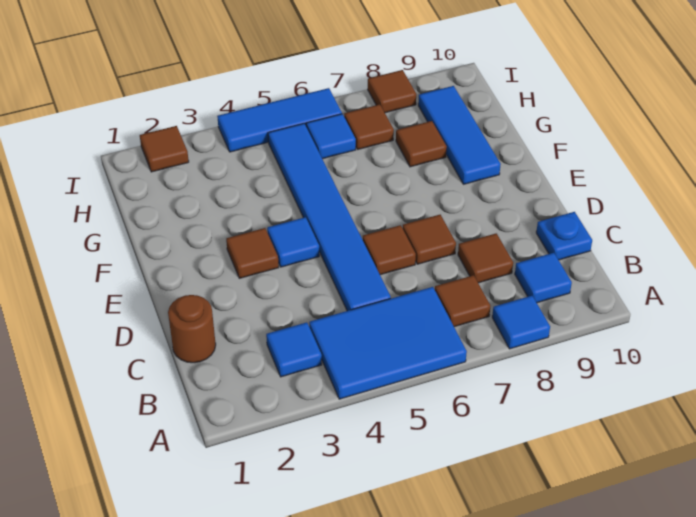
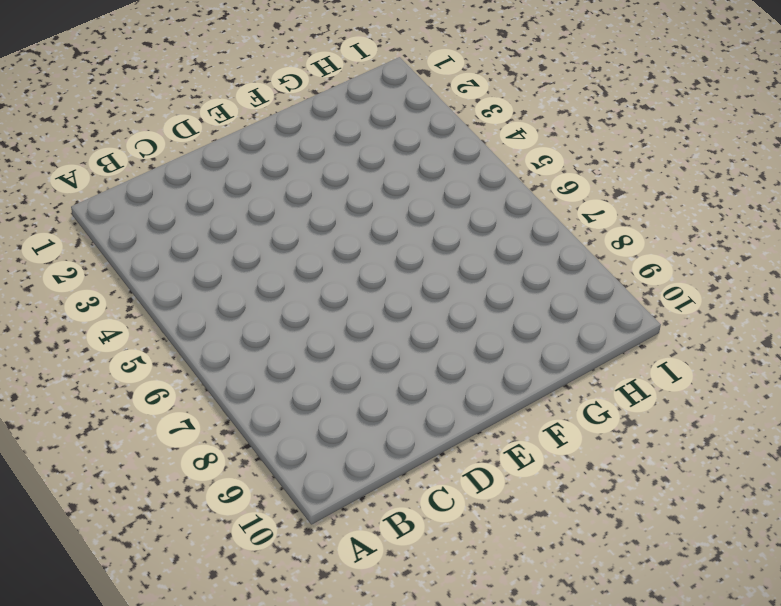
none -> blue 2x3 tile [309,287,467,399]
none -> blue 1x1 tile [492,296,550,349]
none -> blue 1x1 tile [266,322,322,377]

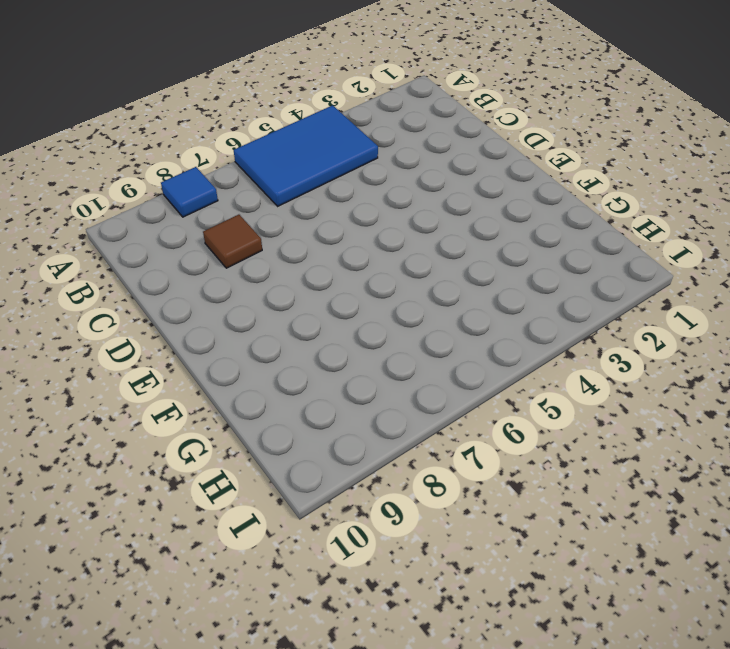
none -> blue 1x1 tile [266,322,322,377]
none -> brown 1x1 tile [435,275,490,327]
none -> blue 1x1 tile [515,253,572,303]

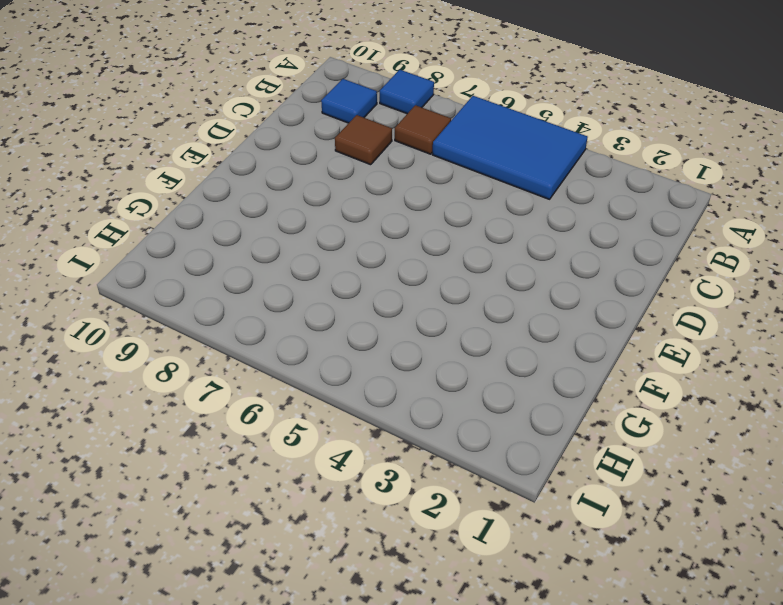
none -> blue 1x1 tile [266,322,322,377]
none -> brown 1x1 round brick [168,295,216,363]
none -> blue 1x6 tile [268,123,391,311]

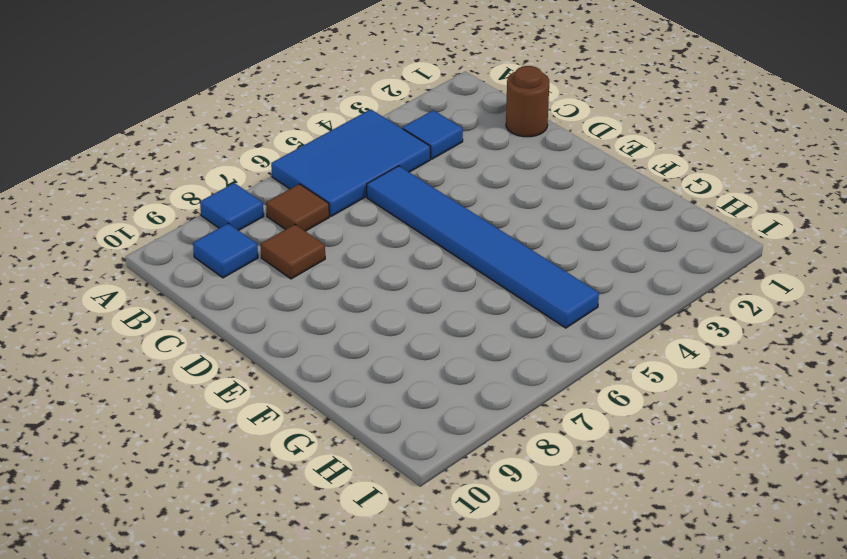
none -> blue 1x1 plate [536,212,592,260]
none -> brown 1x1 tile [363,225,416,275]
none -> brown 1x1 tile [403,215,456,264]

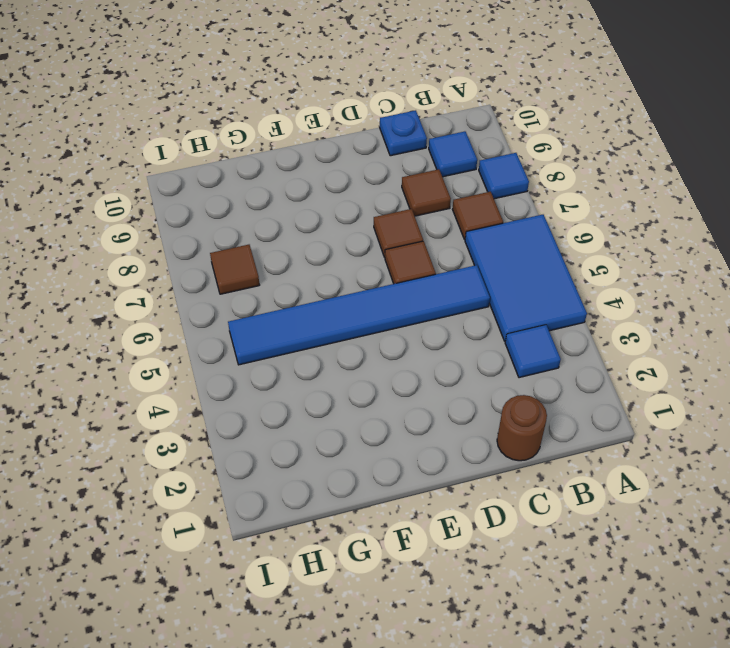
none -> brown 1x1 tile [226,228,279,278]
none -> blue 1x1 tile [267,217,319,267]
none -> blue 1x3 tile [418,86,501,184]

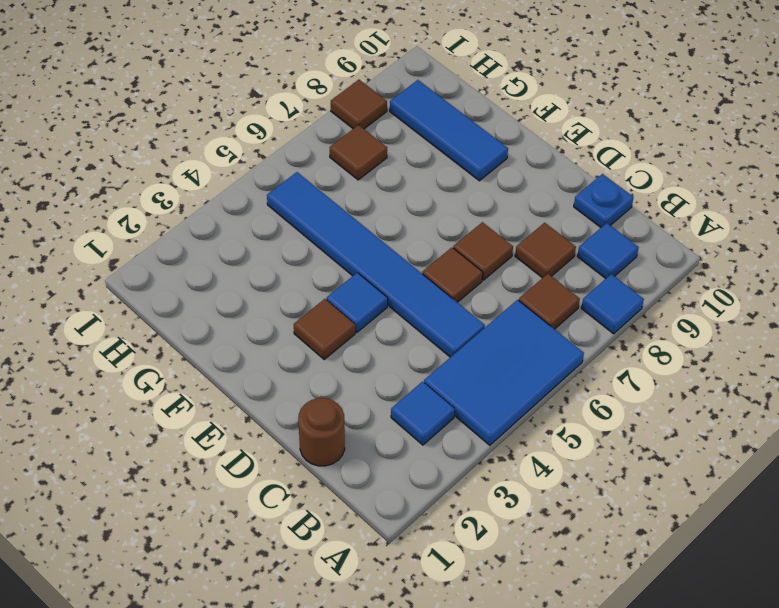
none -> brown 1x1 tile [396,121,447,167]
none -> blue 1x1 tile [306,114,356,159]
none -> brown 1x1 tile [140,126,189,172]

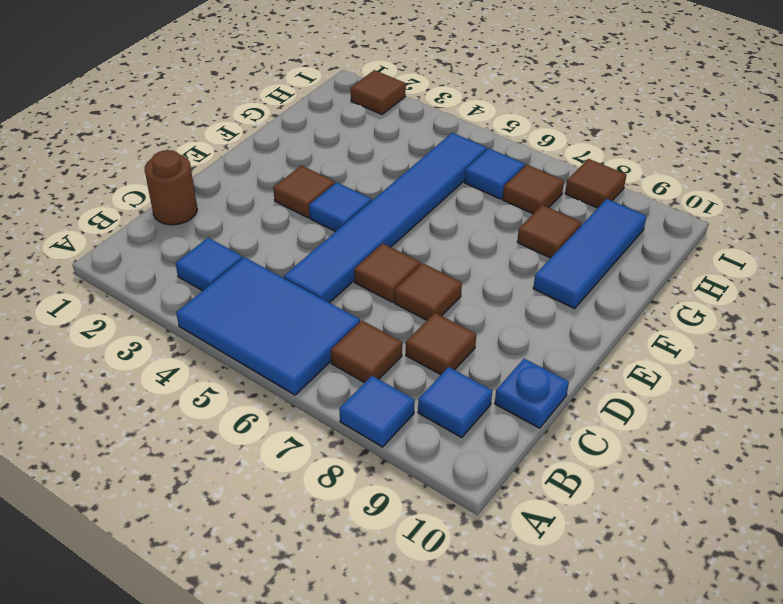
none -> blue 1x3 tile [217,88,342,152]

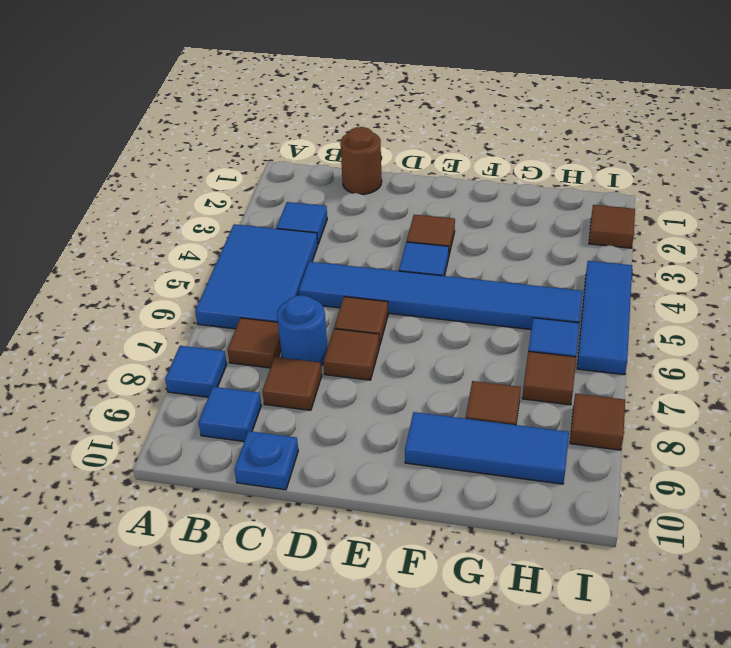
blue 1x1 round brick [277,295,327,366] -> none

